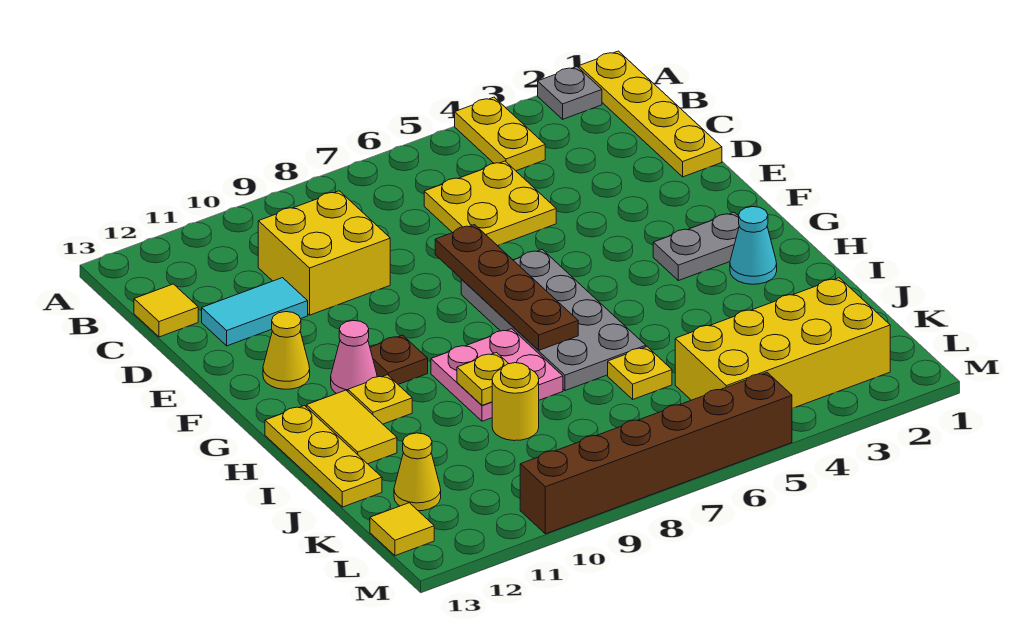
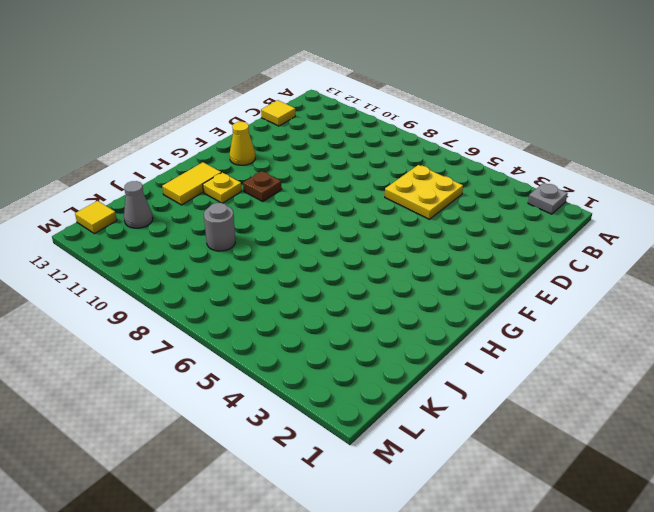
grey 1x1 round brick [204,203,235,251] -> yellow 1x1 round brick [492,363,539,441]
grey 1x1 cone [124,181,153,228] -> yellow 1x1 cone [394,433,441,511]
none -> yellow 1x4 plate [579,51,722,177]
none -> yellow 1x2 plate [455,97,545,171]
none -> yellow 2x2 brick [258,191,390,315]

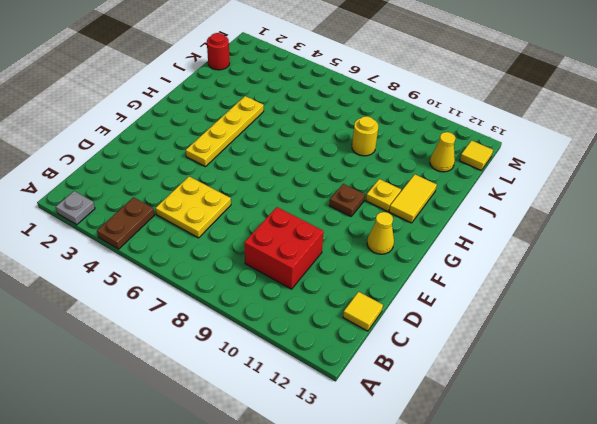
brown 1x2 plate [97,197,155,249] -> yellow 1x2 plate [455,97,545,171]
red 2x2 brick [244,207,324,289] -> yellow 2x2 brick [258,191,390,315]
yellow 1x4 plate [186,96,264,167] -> yellow 1x4 plate moved to [579,51,722,177]
red 1x1 round brick [207,33,230,70] -> none
none -> cyan 1x2 tile [202,278,308,346]
none -> grey 2x4 plate [461,250,646,391]
none -> grey 1x2 plate [653,212,739,281]

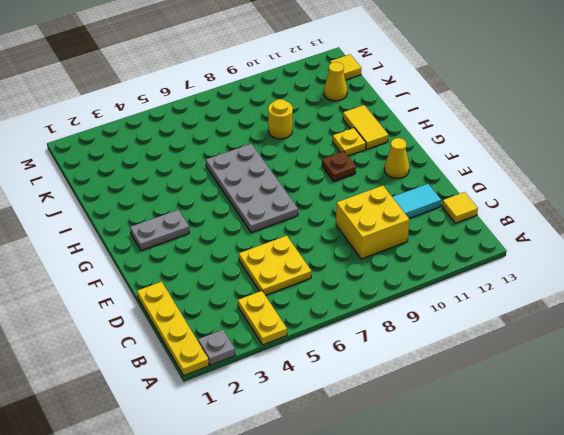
none -> pink 1x1 cone [331,321,377,394]
none -> cyan 1x1 cone [730,207,777,284]
none -> pink 2x2 plate [431,329,563,421]

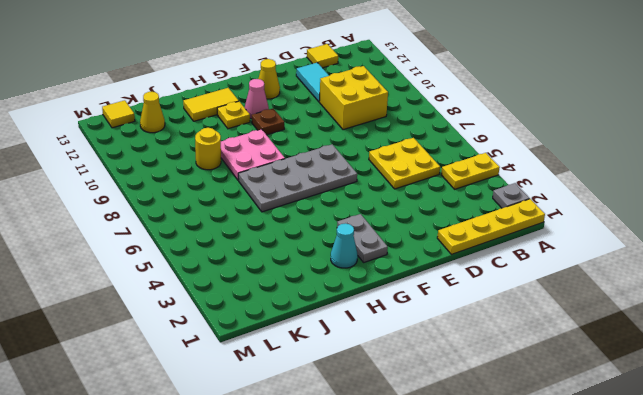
none -> yellow 1x3 plate [265,406,382,507]
none -> yellow 1x1 plate [608,347,672,399]
none -> yellow 2x4 brick [675,278,890,408]

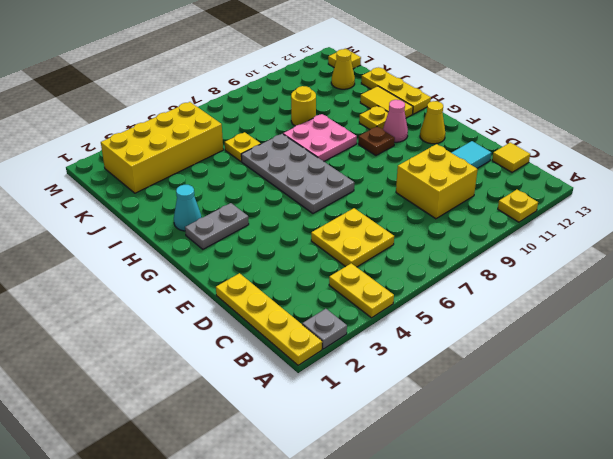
yellow 1x1 plate [498,190,538,222] -> yellow 1x1 plate moved to [457,353,509,405]
none -> brown 1x6 brick [520,373,792,534]
none -> brown 1x4 plate [435,225,578,350]

